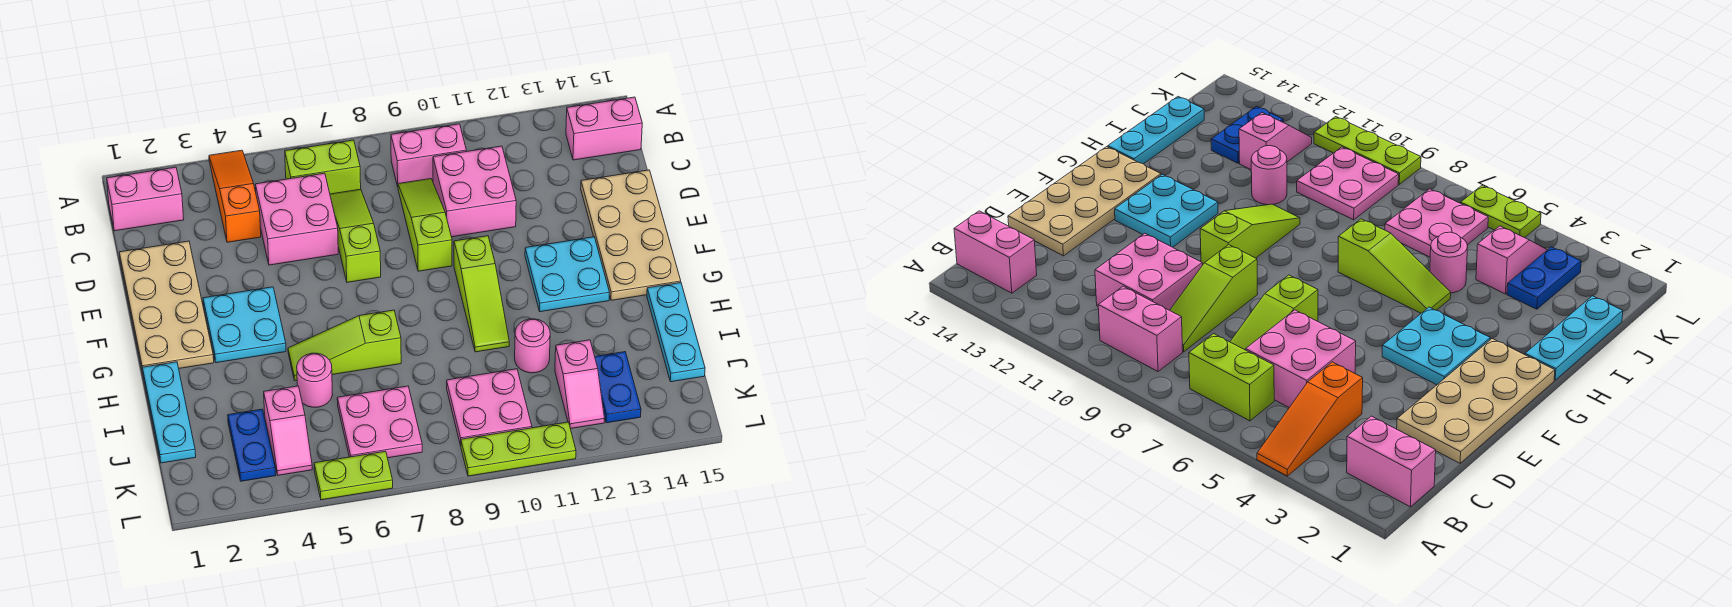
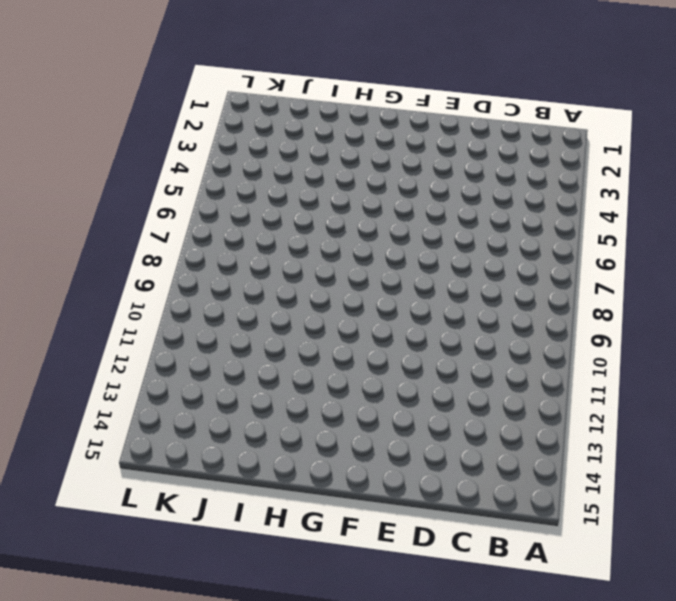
none -> orange 1x3 slope [209,150,261,242]
none -> pink 1x2 brick [107,167,184,231]
none -> lime 1x2 brick [285,140,361,194]

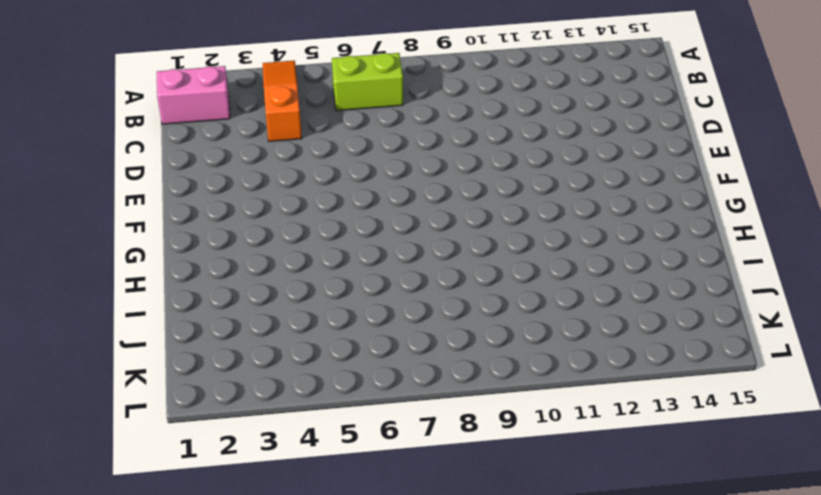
none -> pink 1x2 brick [391,124,466,186]
none -> pink 1x2 brick [566,97,642,160]
none -> pink 2x2 brick [255,173,338,265]

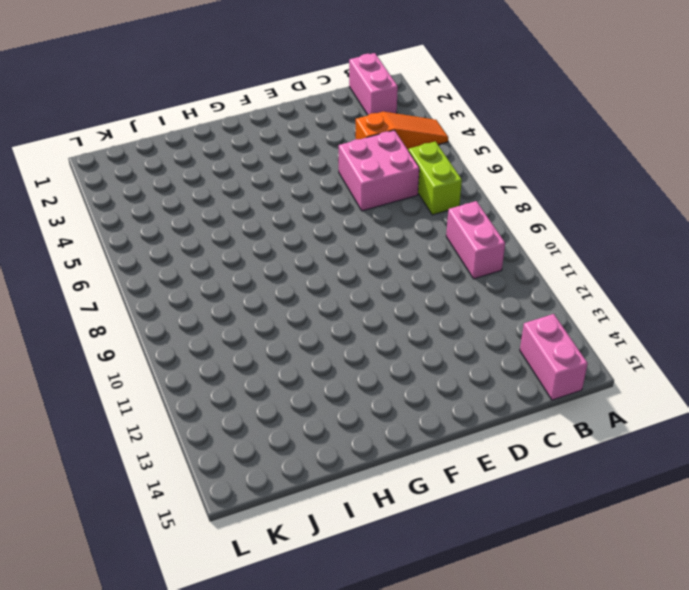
none -> lime 1x3 slope [330,189,381,282]
none -> lime 1x3 slope [398,179,452,271]
none -> pink 2x2 brick [433,146,516,237]

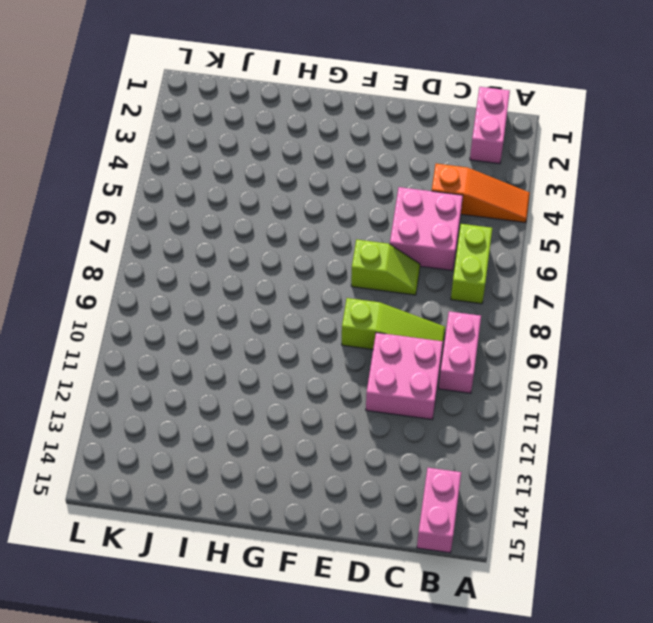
lime 1x2 slope [351,240,420,295] -> lime 1x3 slope [330,189,381,282]
none -> tan 2x4 plate [119,241,214,372]
none -> tan 2x4 plate [581,170,681,300]
none -> cyan 2x2 plate [203,287,286,363]

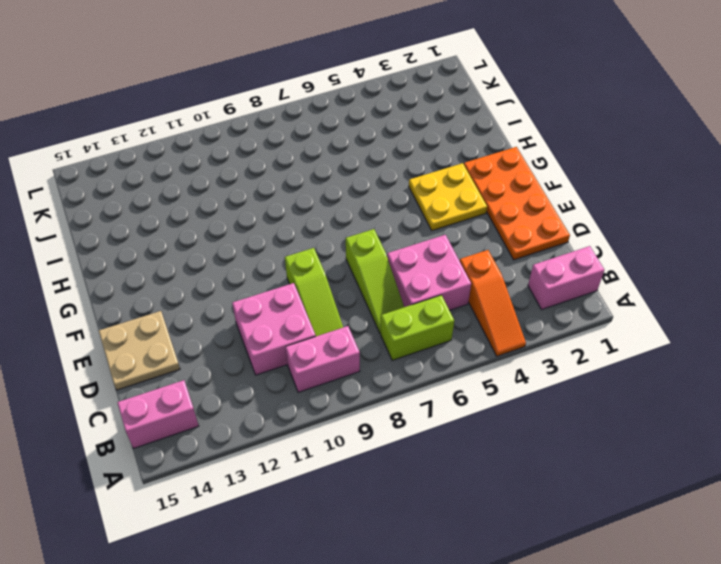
orange 2x4 plate [464,147,570,260] -> tan 2x4 plate [119,241,214,372]
tan 2x2 plate [99,311,180,390] -> tan 2x4 plate [581,170,681,300]
yellow 2x2 plate [409,163,487,231] -> cyan 2x2 plate [203,287,286,363]
none -> lime 1x3 slope [454,236,509,352]
none -> cyan 2x2 plate [525,237,609,312]
none -> cyan 1x3 plate [143,362,196,463]

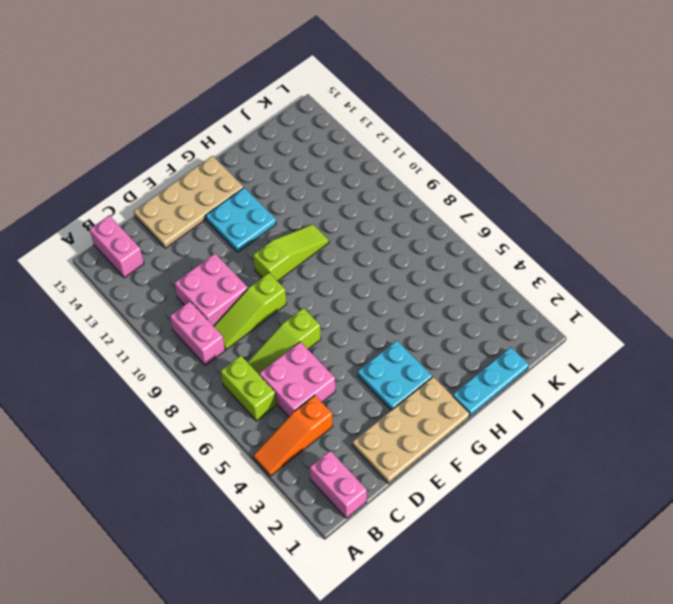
none -> lime 1x3 slope [288,310,401,380]
none -> cyan 1x3 plate [647,283,705,382]
none -> pink 1x1 round brick [297,353,333,407]

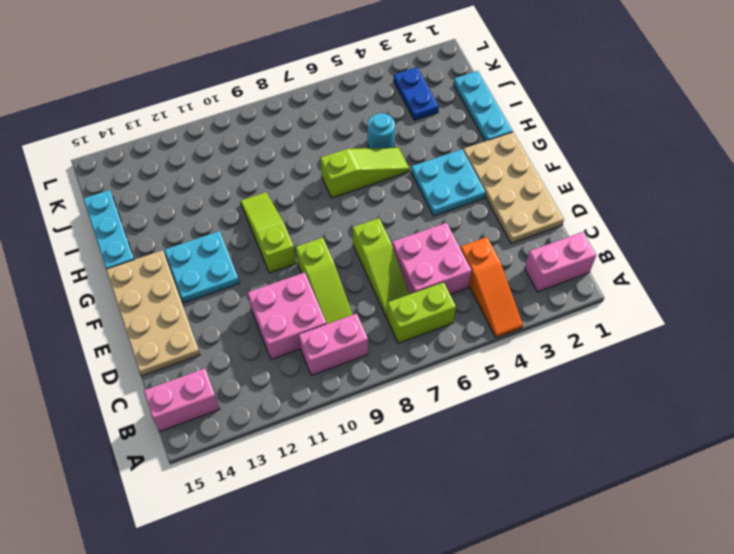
cyan 1x1 round brick [368,113,395,148] -> pink 1x1 round brick [297,353,333,407]
none -> pink 1x1 round brick [515,319,550,373]
none -> pink 1x2 slope [264,386,312,475]
none -> pink 2x2 plate [337,386,422,458]

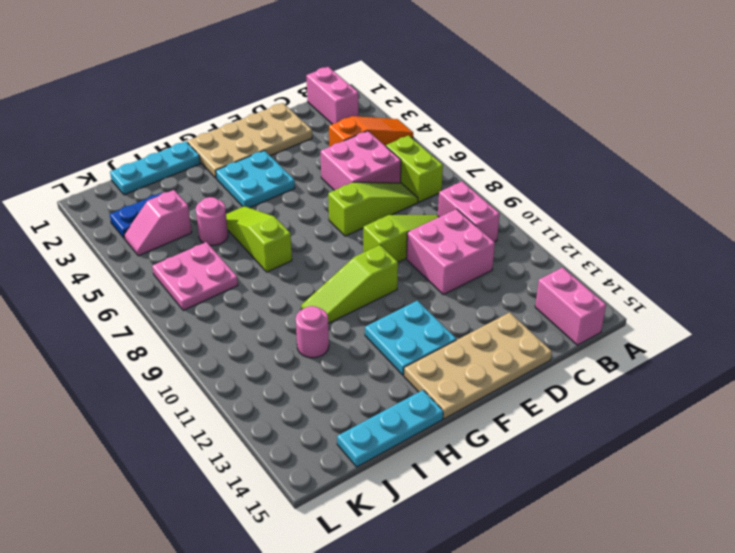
none -> pink 2x2 plate [447,369,532,446]
none -> pink 1x2 slope [555,340,605,429]
none -> blue 1x2 plate [595,352,641,423]

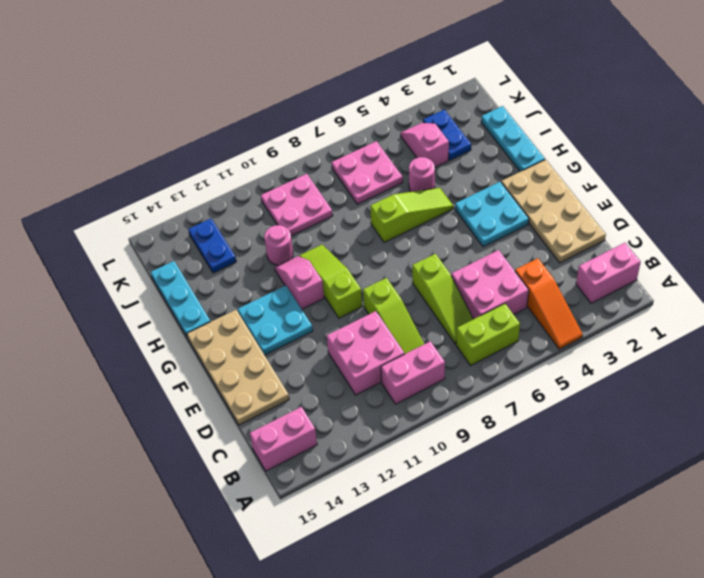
pink 1x2 slope [275,256,324,309] -> pink 1x2 slope moved to [555,340,605,429]
none -> lime 1x2 plate [314,451,393,500]
none -> lime 1x3 plate [461,422,576,476]

